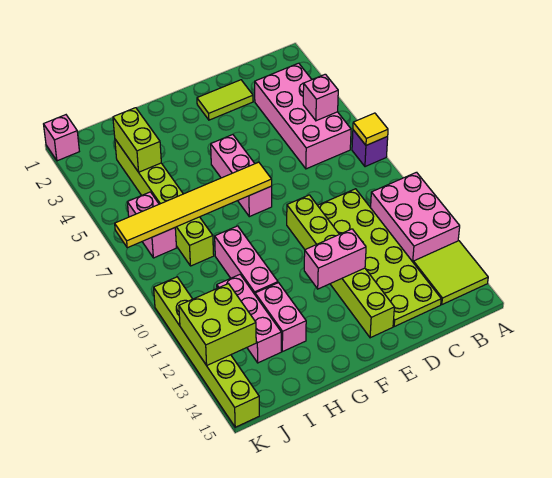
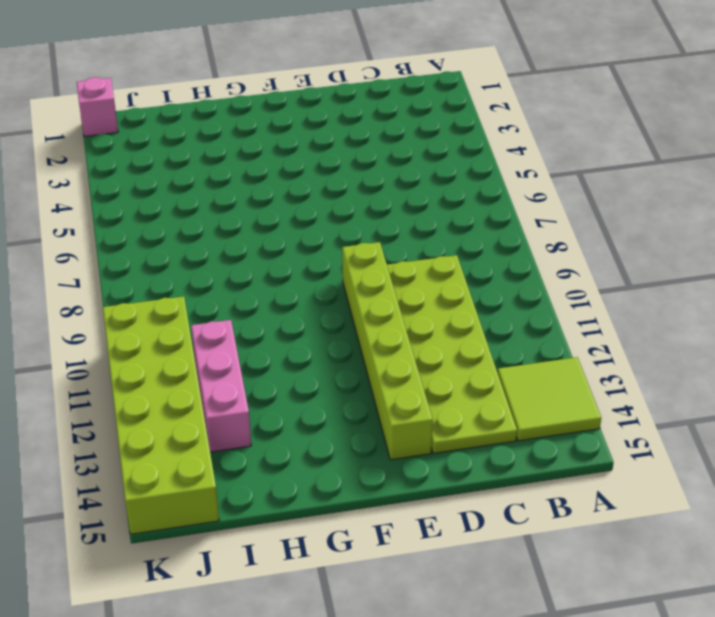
lime 2x6 brick [103,296,219,534] -> lime 1x6 brick [154,277,259,427]
none -> purple 1x1 brick [352,130,388,167]
none -> pink 2x3 brick [371,172,460,262]
none -> pink 2x4 brick [255,63,351,169]

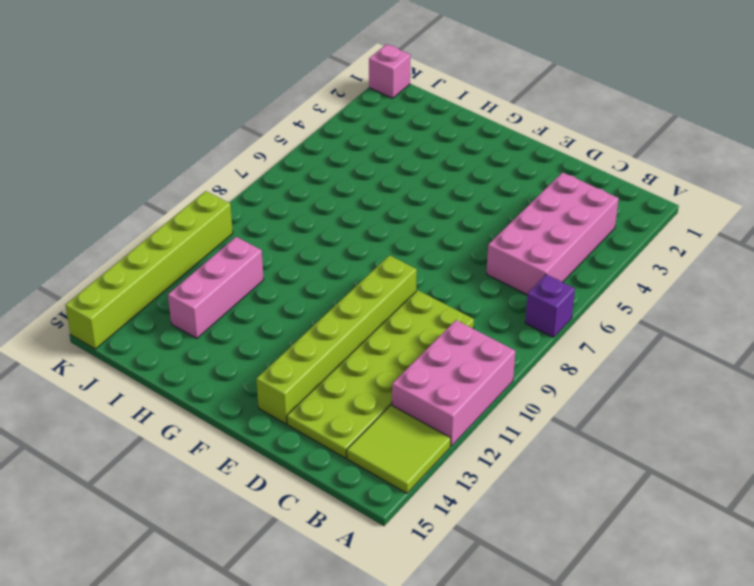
none -> lime 1x2 tile [197,80,253,120]
none -> pink 1x3 brick [211,135,272,217]
none -> pink 1x3 brick [215,226,278,294]

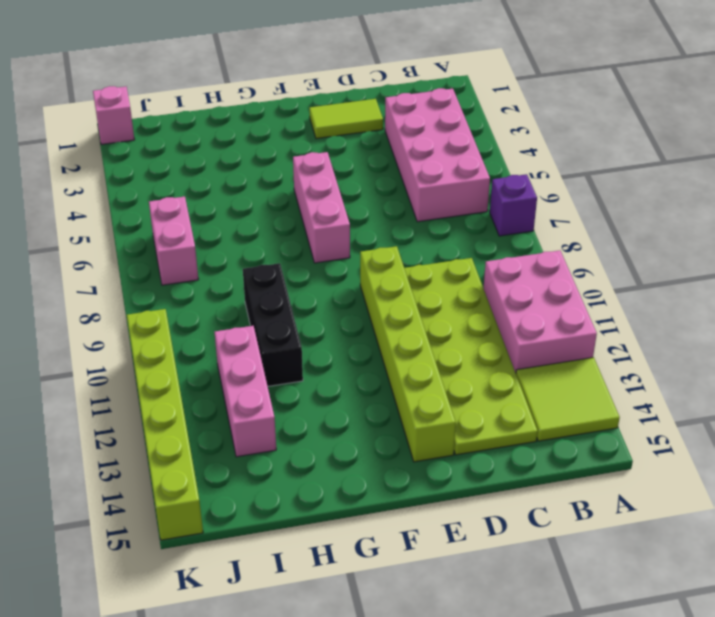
black 1x3 brick [243,263,303,386] -> pink 1x3 brick [215,226,278,294]
none -> pink 1x2 brick [255,283,306,352]
none -> lime 1x6 brick [115,139,214,266]
none -> yellow 1x1 tile [353,113,388,145]

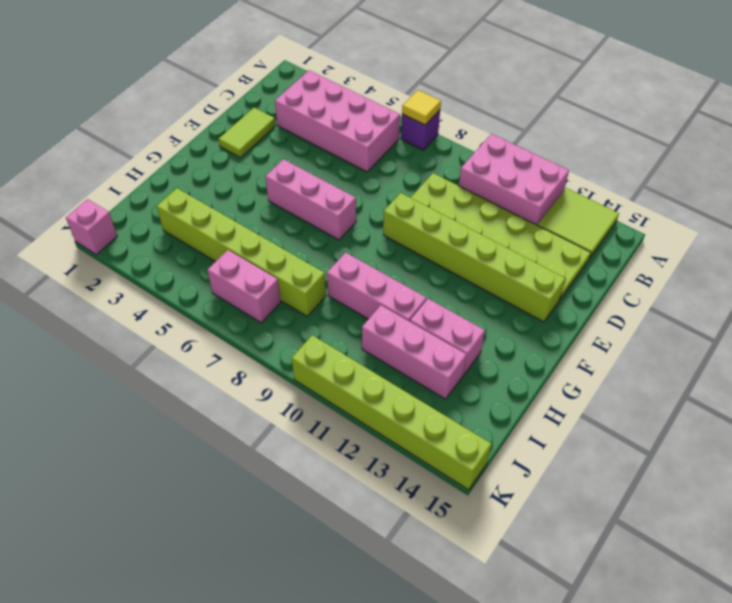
none -> pink 1x1 brick [303,74,338,121]
none -> pink 1x2 brick [304,229,366,289]
none -> yellow 1x6 tile [115,162,272,248]

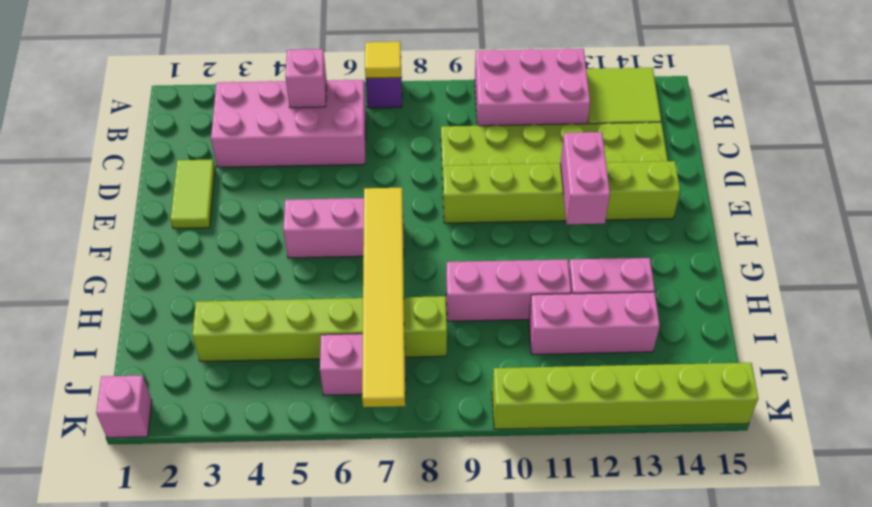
none -> lime 1x2 brick [113,108,161,172]
none -> lime 2x2 brick [179,284,256,365]

